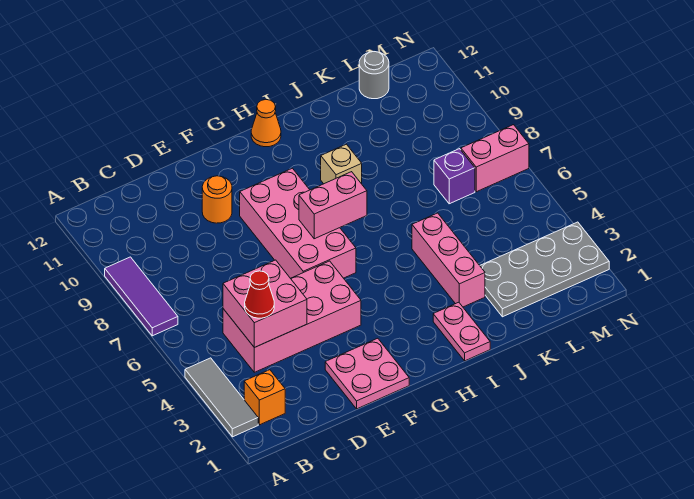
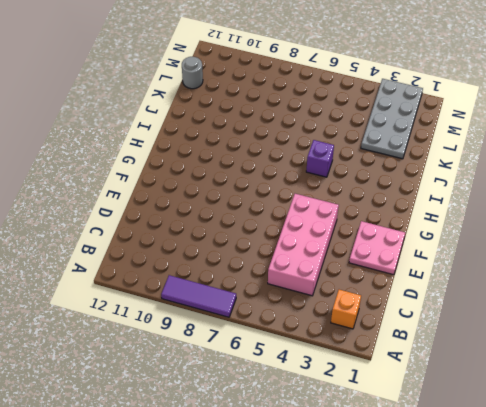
purple 1x1 brick [306,140,334,177] -> purple 1x1 brick moved to [434,149,475,204]
none -> grey 1x3 tile [185,358,258,437]
none -> orange 1x1 round brick [202,176,232,223]
none -> pink 2x4 brick [240,168,356,278]

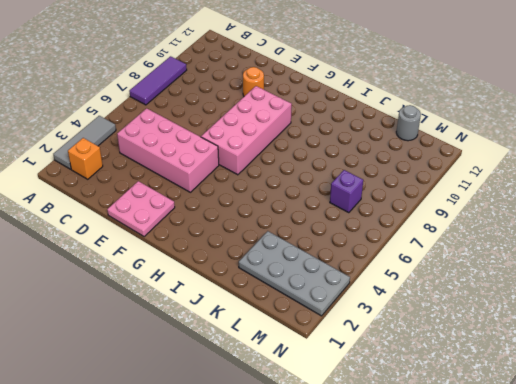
none -> orange 1x1 cone [251,100,281,147]
none -> pink 1x2 plate [433,302,490,361]
none -> tan 1x1 brick [321,144,362,184]

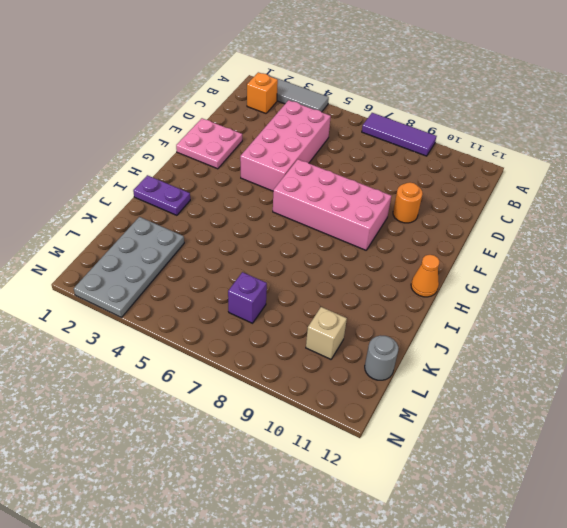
purple 1x2 plate [133,175,190,215] -> pink 1x2 plate [433,302,490,361]
tan 1x1 brick [306,307,347,359] -> tan 1x1 brick moved to [321,144,362,184]
none -> pink 1x3 brick [412,213,485,307]
none -> pink 1x2 brick [461,125,529,192]
none -> pink 2x2 brick [223,260,307,348]

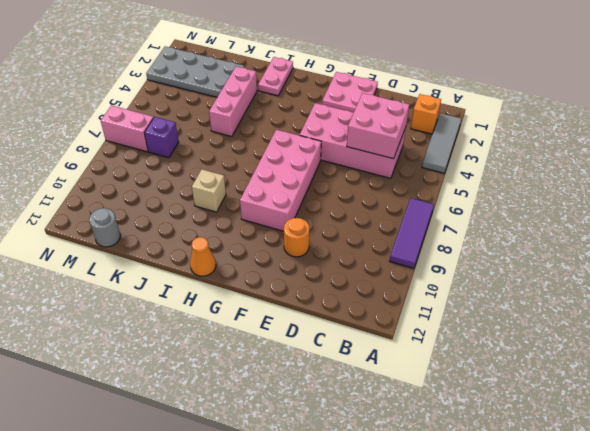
none -> pink 1x2 brick [299,172,367,239]
none -> red 1x1 cone [245,271,274,318]

